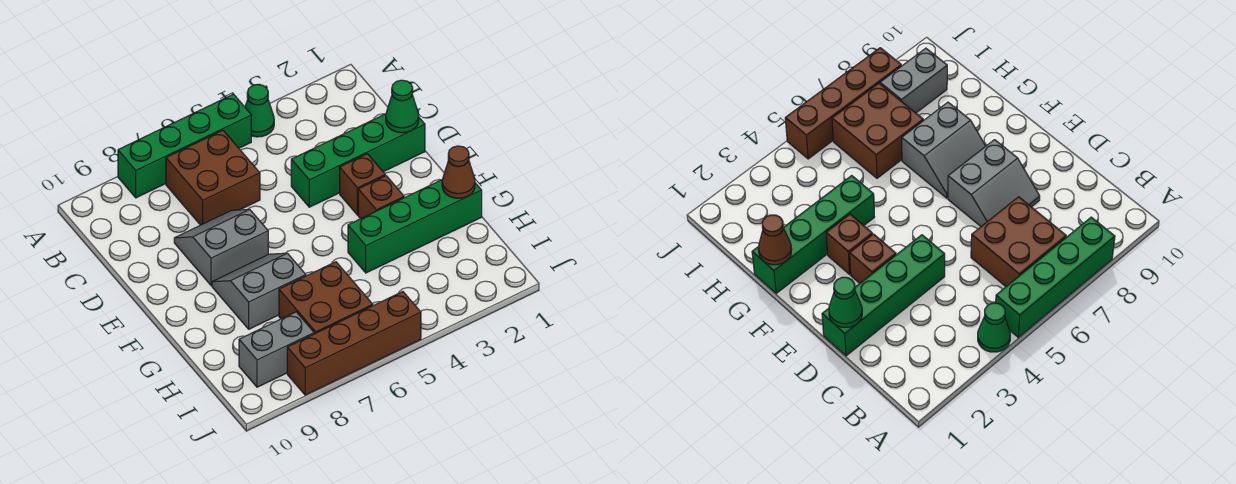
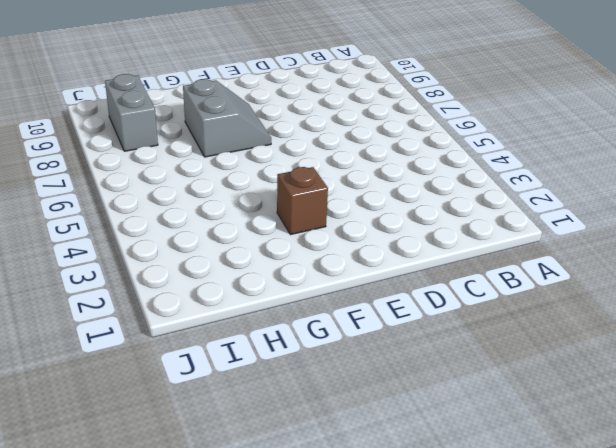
none -> green 1x1 cone [245,84,274,137]
none -> green 1x4 brick [118,94,251,198]
none -> brown 2x2 brick [166,130,260,225]

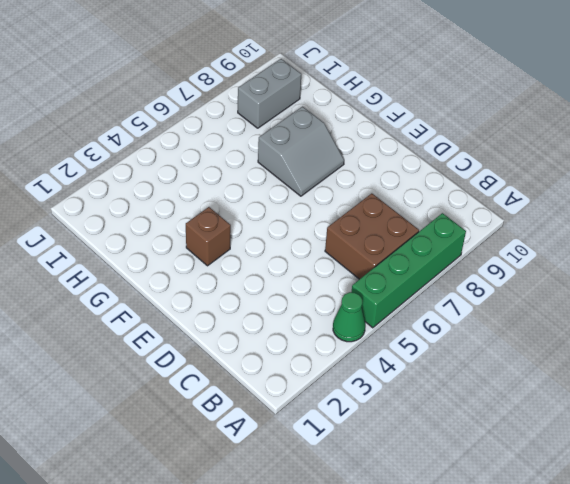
none -> green 1x4 brick [291,114,425,207]
none -> grey 2x2 slope [174,209,268,286]
none -> brown 1x1 brick [340,154,385,215]

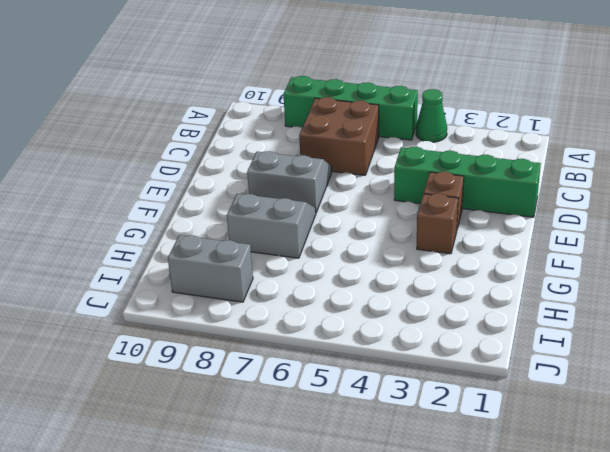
none -> green 1x4 brick [348,180,482,273]
none -> brown 2x2 brick [279,262,373,334]
none -> brown 1x4 brick [287,292,421,395]

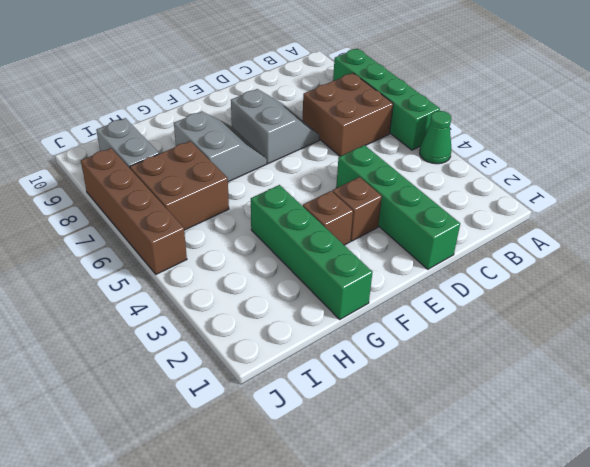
none -> green 1x1 cone [386,80,419,133]
none -> brown 1x1 cone [442,146,475,198]

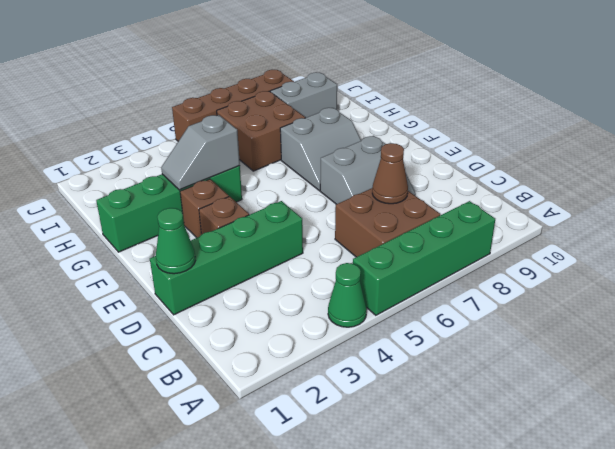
brown 1x1 cone [372,143,408,204] -> brown 1x1 cone moved to [442,146,475,198]
grey 1x2 slope [161,115,240,190] -> none

